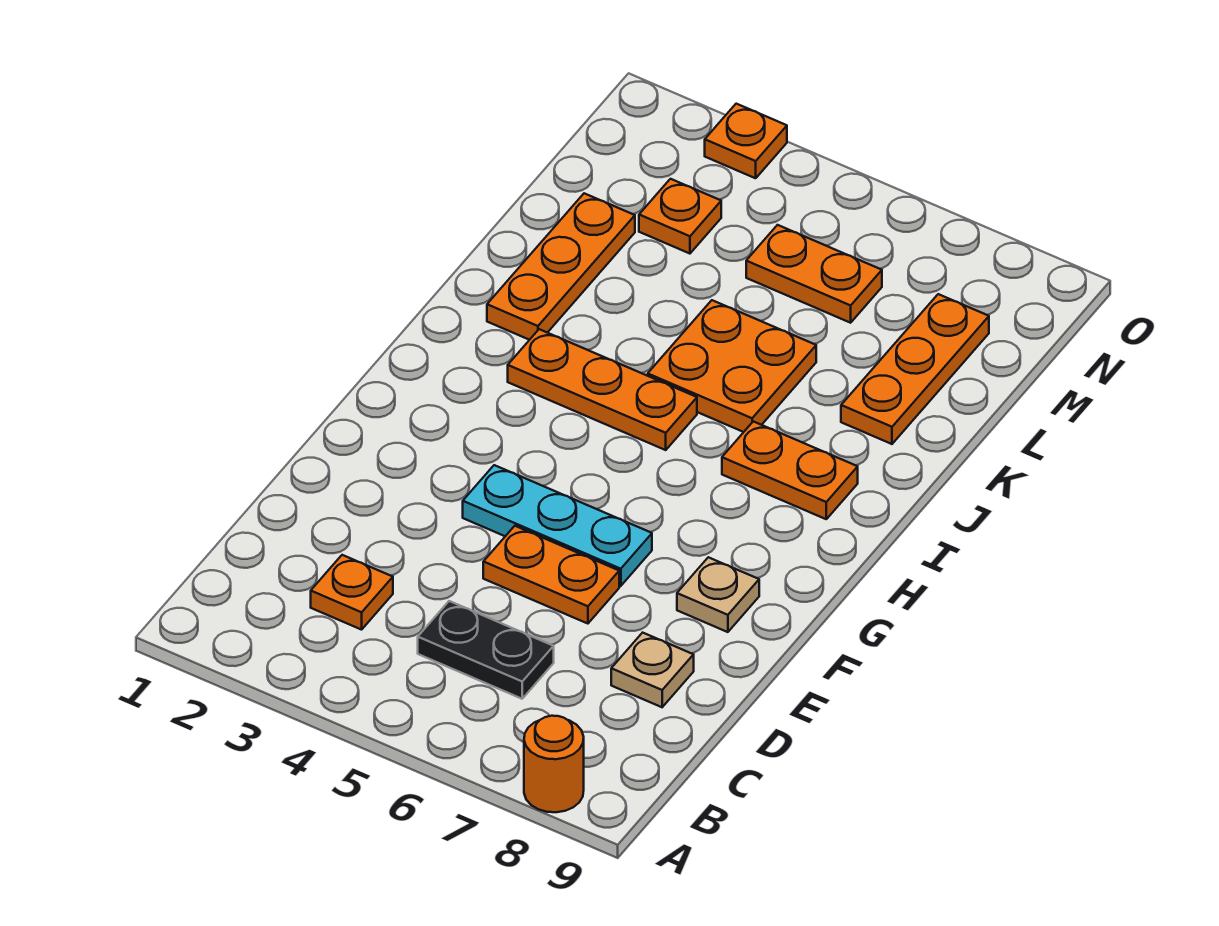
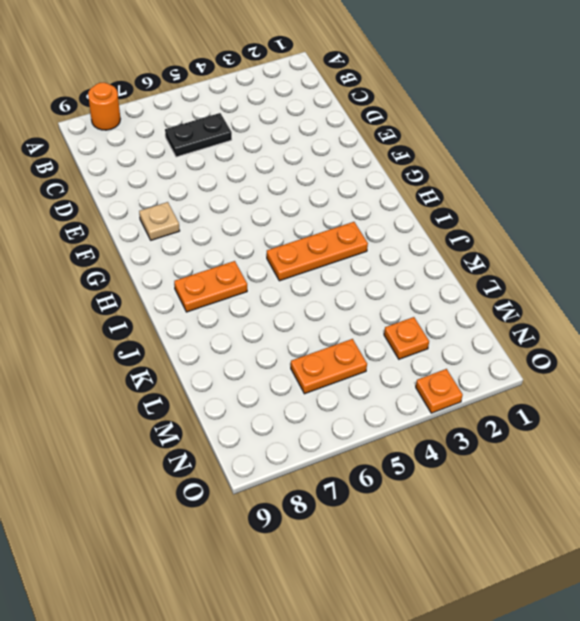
none -> orange 1x1 plate [311,555,393,630]
none -> tan 1x1 plate [611,633,694,707]
none -> orange 1x2 plate [483,526,619,624]

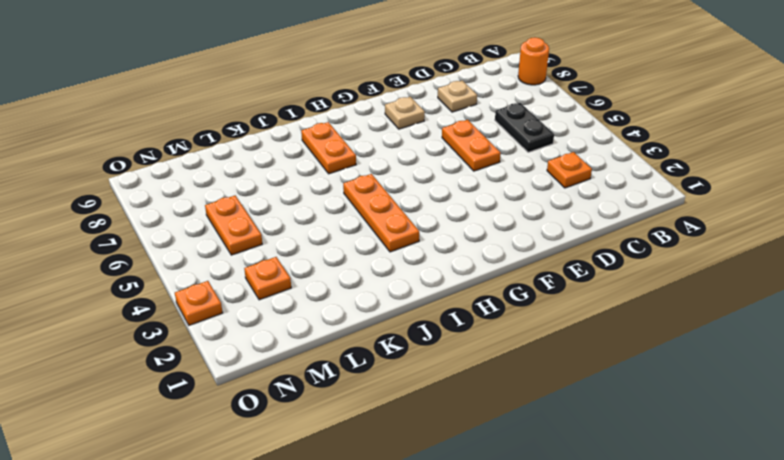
none -> cyan 1x3 plate [463,465,652,586]
none -> orange 1x3 plate [487,193,635,340]
none -> orange 2x2 plate [648,300,816,432]

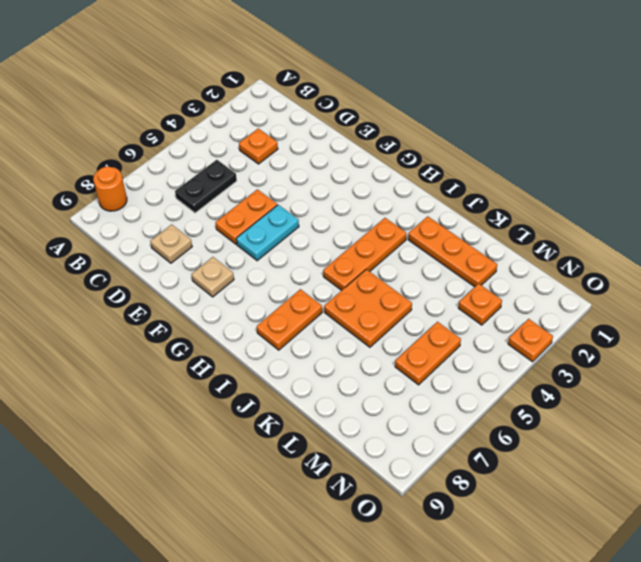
cyan 1x2 plate [236,205,299,261] -> cyan 1x3 plate [463,465,652,586]
none -> orange 1x3 plate [841,294,989,444]

